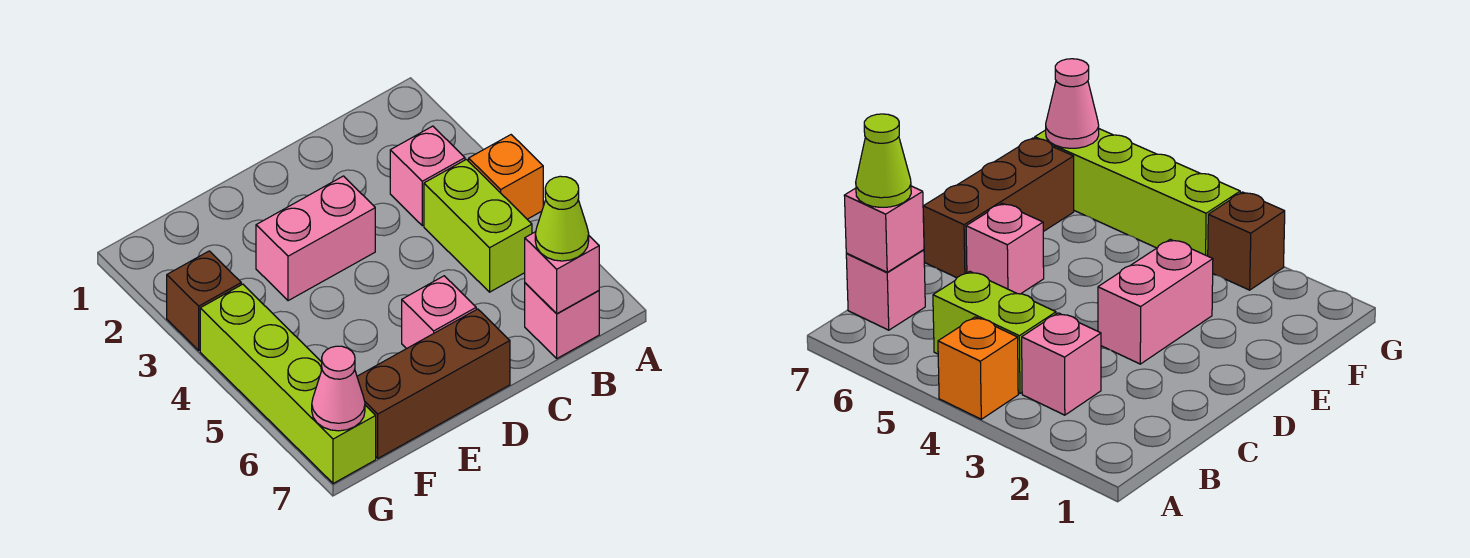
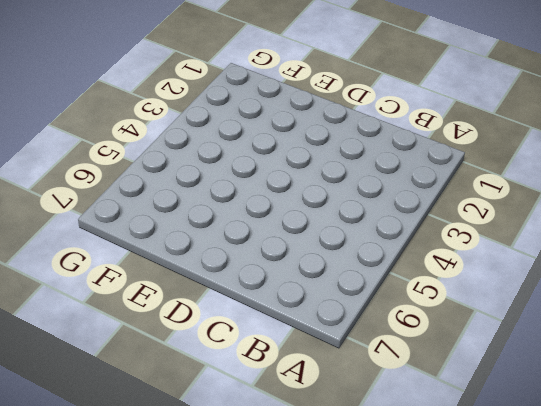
none -> orange 1x1 brick [469,135,543,219]
none -> pink 1x1 brick [390,126,465,226]
none -> lime 1x2 brick [424,159,532,292]

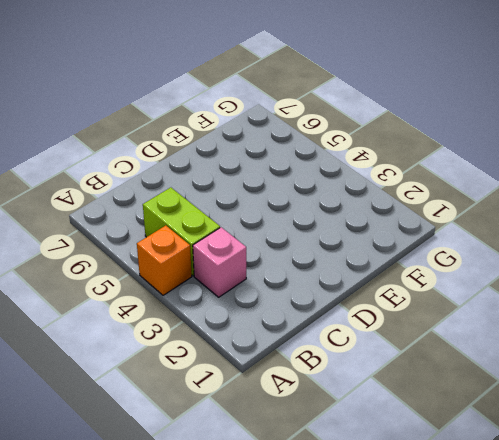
none -> pink 1x1 brick [525,283,599,358]
none -> pink 1x2 brick [256,176,375,301]
none -> pink 1x1 brick [402,276,476,349]

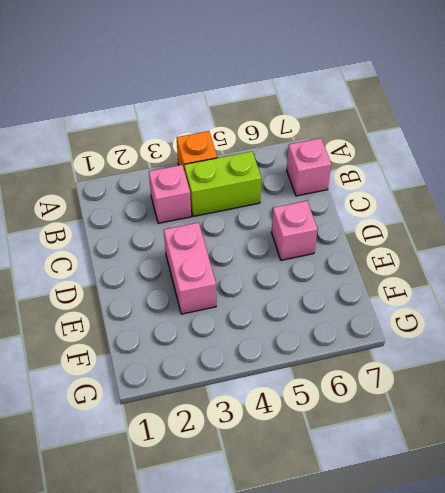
none -> brown 1x3 brick [357,309,510,458]
none -> brown 1x1 brick [167,251,241,350]
none -> lime 1x4 brick [200,284,376,483]

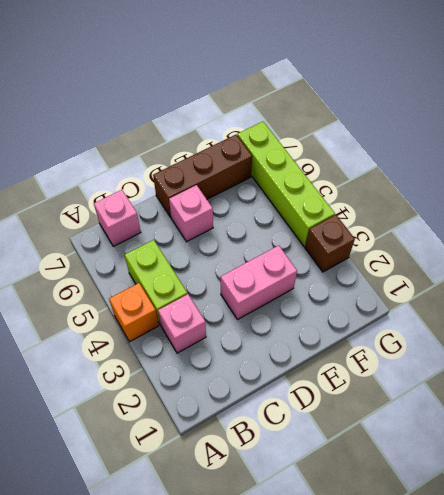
none -> pink 1x1 brick [525,232,599,314]
none -> pink 1x1 cone [312,346,365,431]
none -> lime 1x1 cone [535,176,589,261]

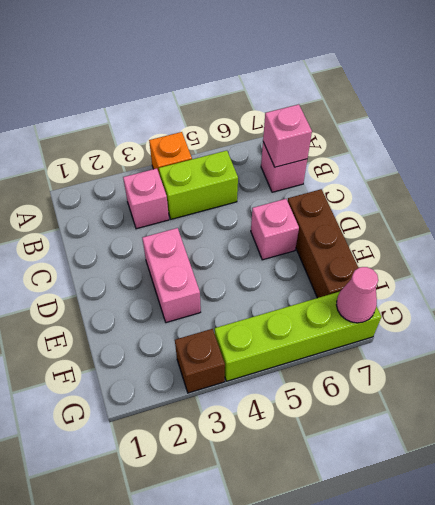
none -> lime 1x1 cone [535,176,589,261]

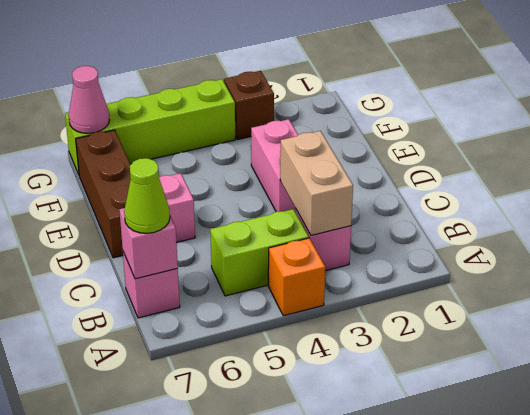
tan 1x2 brick [280,131,353,235] -> none

